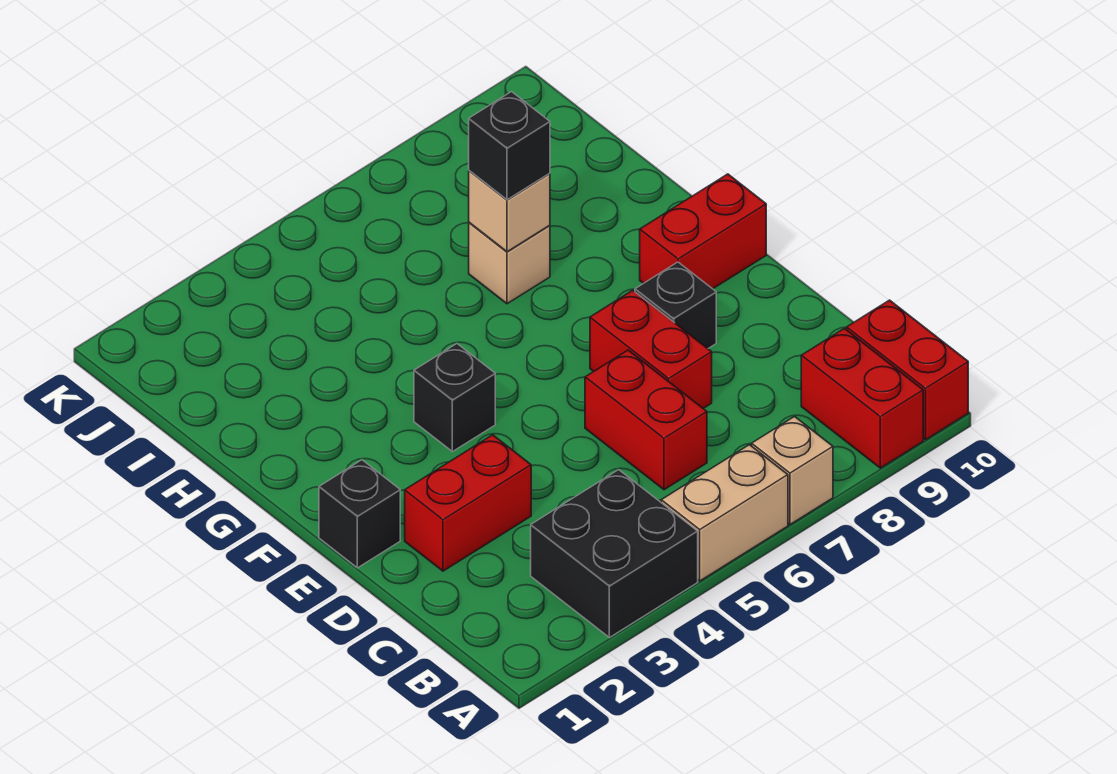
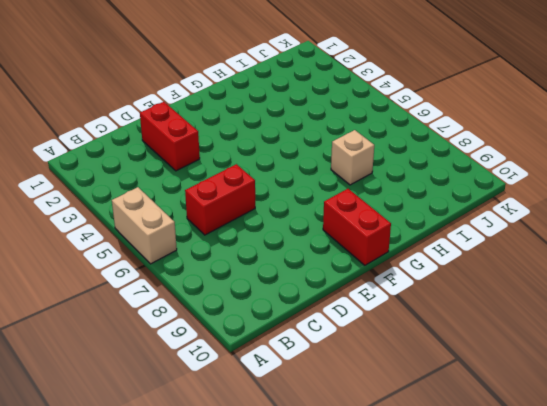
none -> black 2x2 brick [531,470,698,638]
none -> tan 1x1 brick [752,417,833,524]
none -> red 1x2 brick [801,328,923,468]

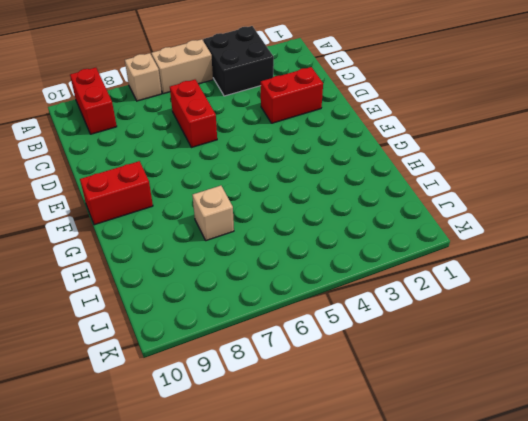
none -> red 1x2 brick [847,300,968,440]
none -> red 1x2 brick [590,290,712,409]
none -> black 1x1 brick [319,460,400,568]

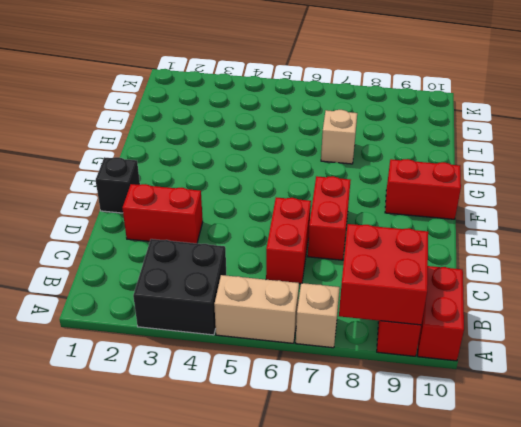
red 2x2 brick [339,224,428,325] -> none
none -> black 1x1 brick [635,262,716,348]
none -> black 1x1 brick [414,344,495,452]
none -> tan 1x1 brick [469,171,550,252]

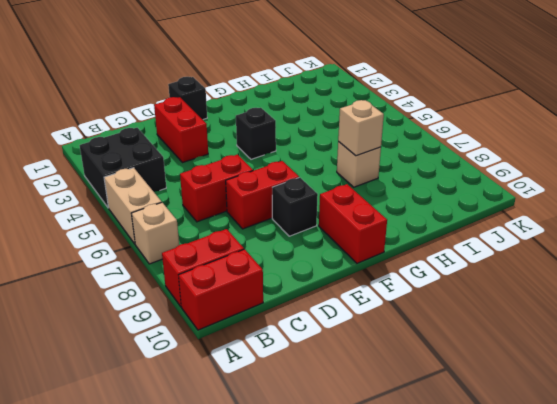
none -> black 1x1 brick [469,92,550,200]

